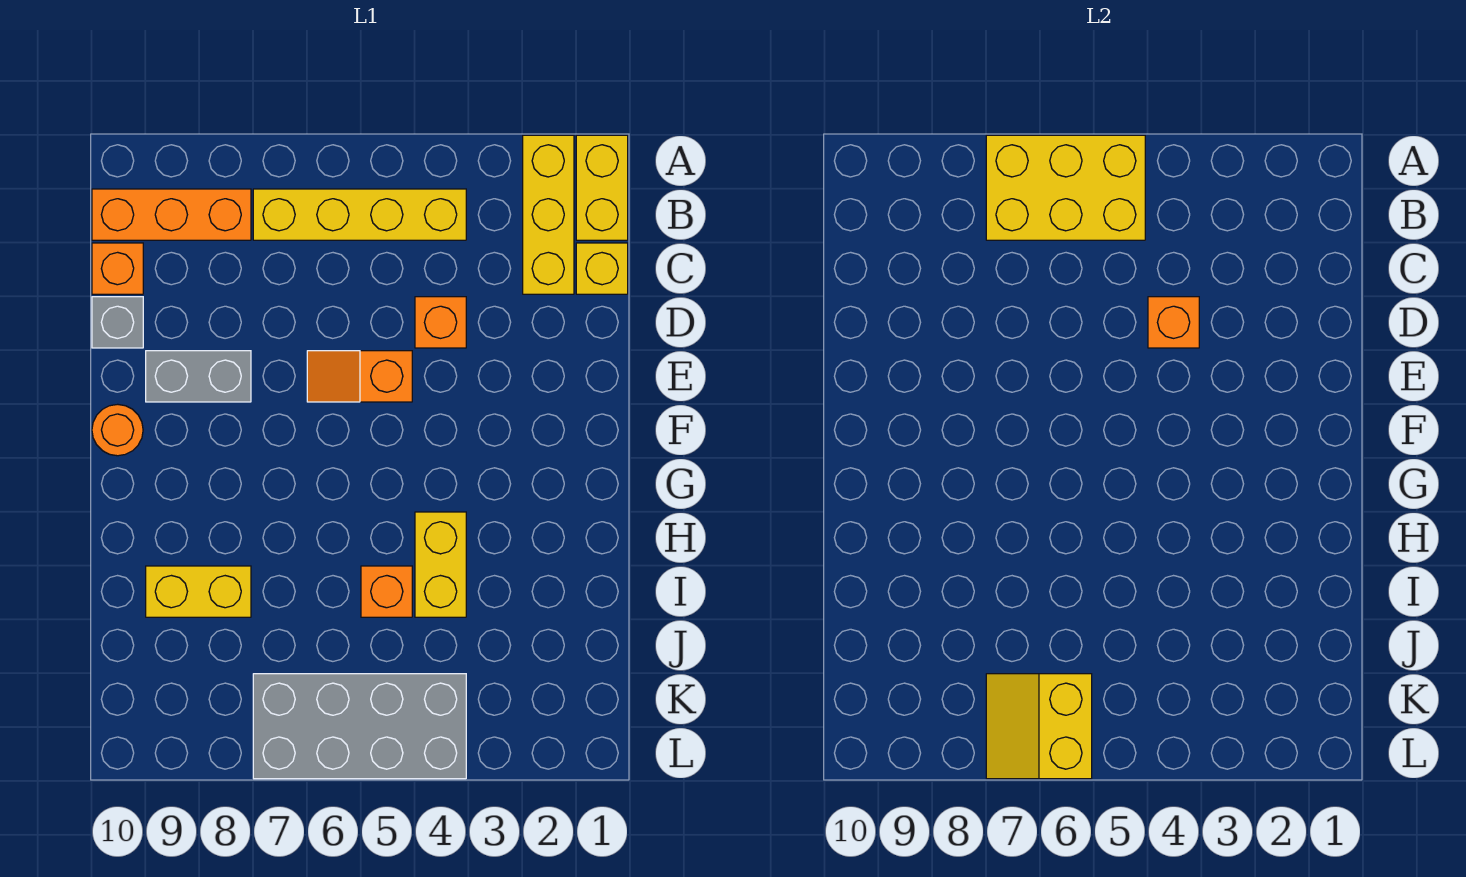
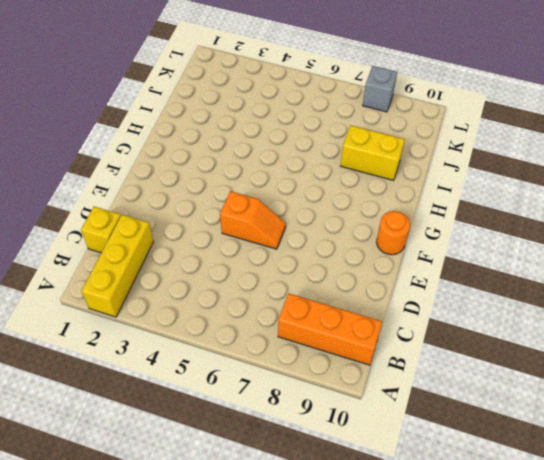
grey 1x1 brick [363,66,397,112] -> grey 1x1 brick moved to [92,297,143,348]
none -> yellow 1x2 brick [576,135,628,240]
none -> yellow 1x4 brick [253,189,466,240]
none -> orange 1x1 brick [92,243,143,294]

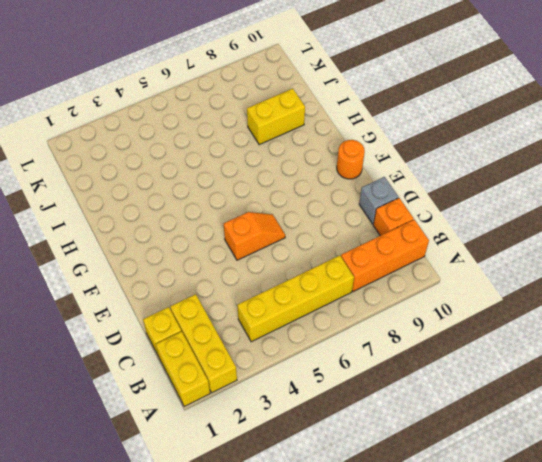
none -> orange 1x1 brick [415,297,466,348]
none -> grey 1x2 brick [146,351,251,402]
none -> yellow 1x2 brick [415,512,466,617]

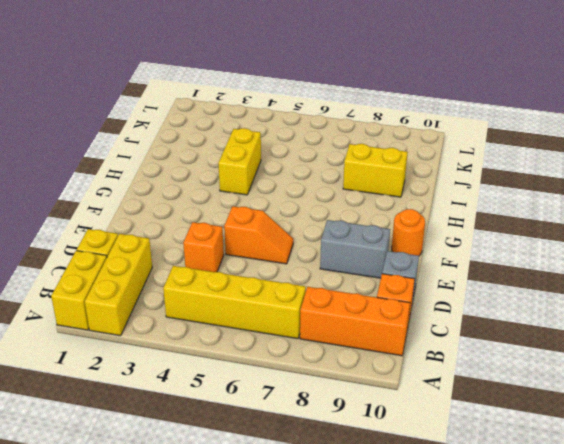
none -> orange 1x1 brick [361,566,412,617]
none -> grey 2x4 brick [253,674,466,779]
none -> yellow 2x3 brick [986,135,1145,240]

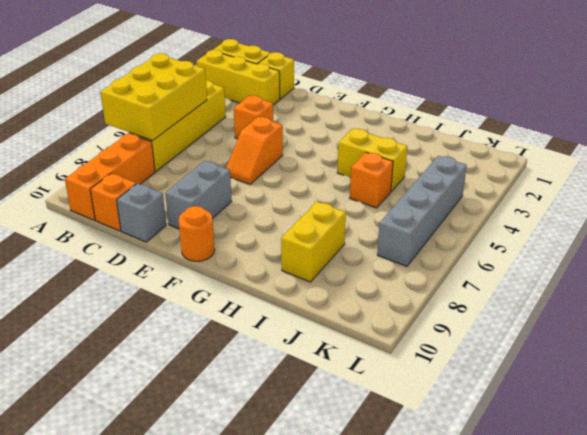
grey 1x4 brick [377,156,467,266] -> grey 2x4 brick [253,674,466,779]
none -> orange 1x1 brick [1148,297,1199,348]
none -> yellow 2x2 slope [986,674,1092,779]

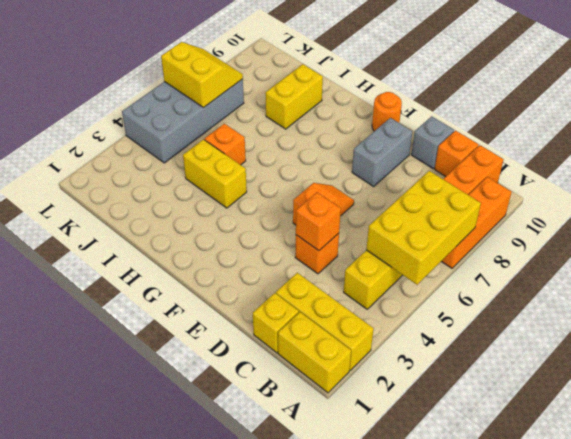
orange 1x3 brick [441,177,512,268] -> none

